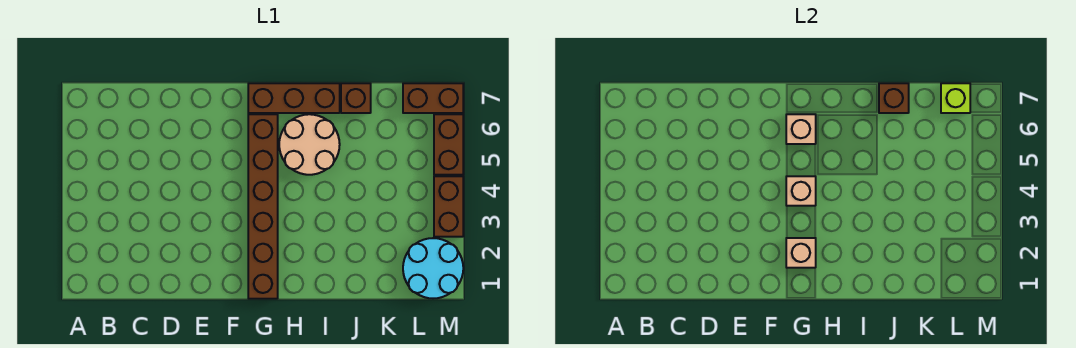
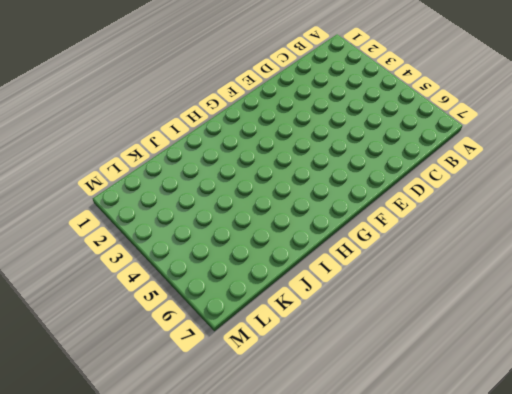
none -> brown 1x6 brick [248,114,278,299]
none -> brown 1x3 brick [248,83,340,113]
none -> tan 2x2 round brick [279,114,340,175]

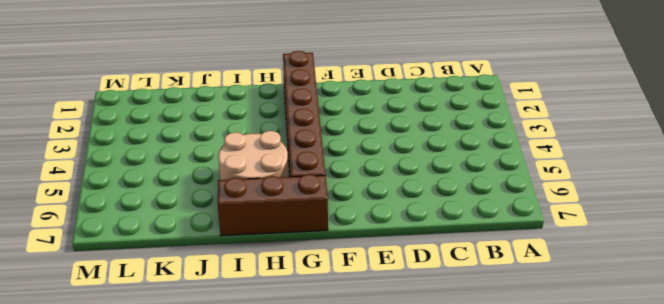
none -> brown 1x1 brick [341,83,371,113]
none -> cyan 2x2 round brick [403,238,463,299]
none -> brown 1x2 brick [403,83,463,113]

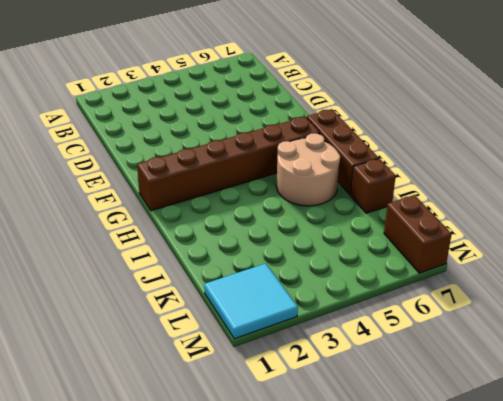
cyan 2x2 tile [204,263,298,339] -> cyan 2x2 round brick [403,238,463,299]
none -> brown 1x2 brick [434,176,463,237]
none -> brown 1x2 brick [434,114,463,175]
none -> tan 1x1 brick [786,238,816,268]

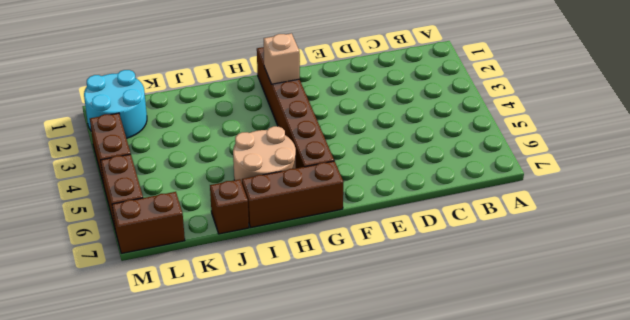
none -> tan 1x1 brick [786,176,816,206]
none -> tan 1x1 brick [786,114,816,144]
none -> brown 1x1 brick [879,83,909,113]

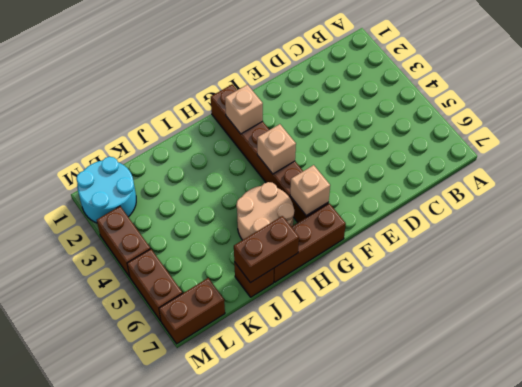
brown 1x2 brick [234,216,299,283] -> brown 1x1 brick [879,83,909,113]
none -> lime 1x1 brick [941,83,970,113]

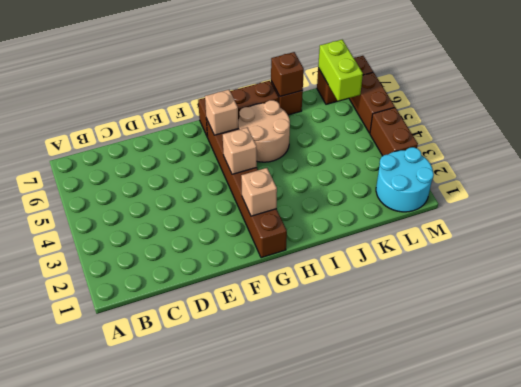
lime 1x2 brick [318,40,363,101] -> lime 1x1 brick [941,83,970,113]

